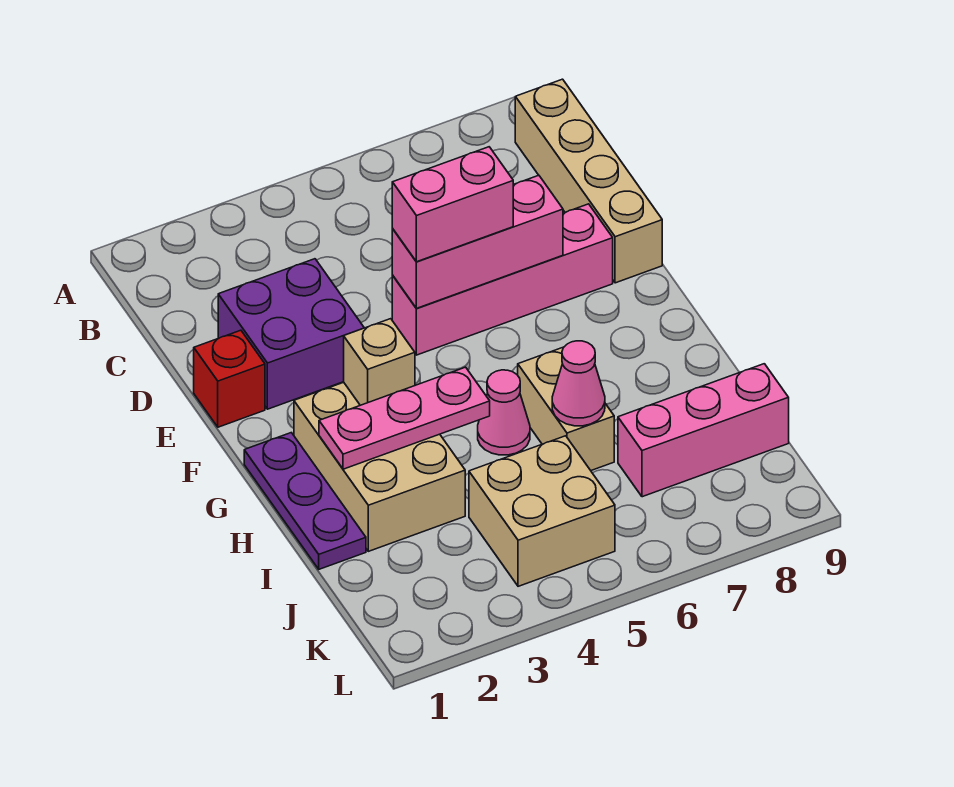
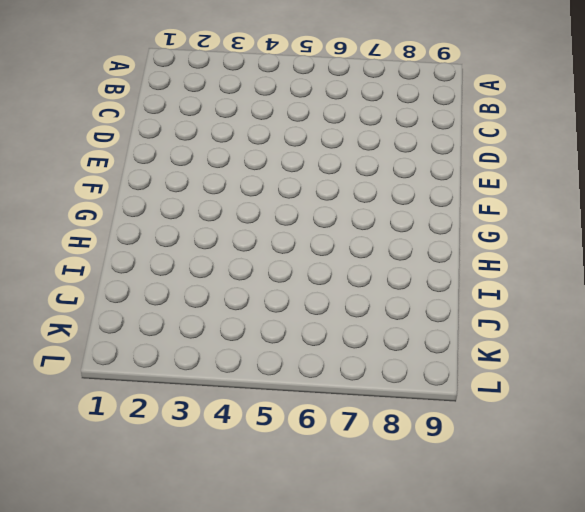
none -> tan 1x4 brick [515,79,662,283]
none -> purple 2x2 brick [218,259,364,409]
none -> red 1x1 brick [194,330,265,427]

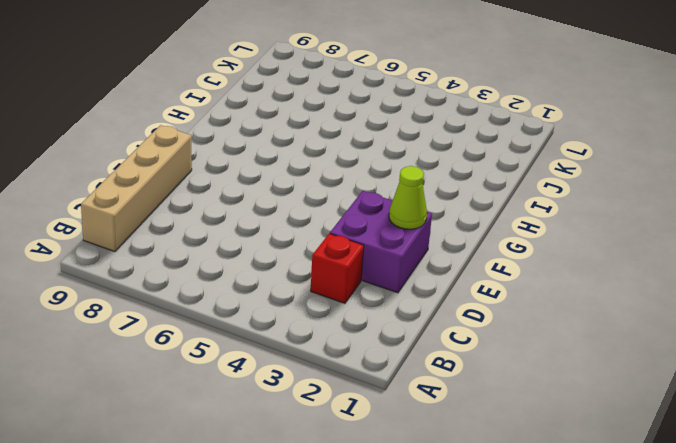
red 1x1 brick [311,234,364,303] -> red 1x1 brick moved to [194,330,265,427]
lime 1x1 cone [389,166,427,229] -> none
none -> pink 1x4 brick [392,204,613,355]
none -> purple 1x3 plate [244,433,366,569]
none -> tan 2x3 brick [294,382,465,551]

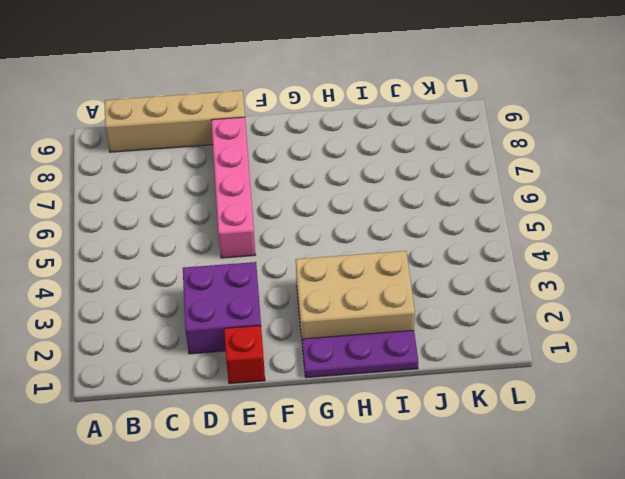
none -> pink 1x1 cone [478,370,530,455]
none -> tan 1x2 brick [518,347,614,470]
none -> tan 2x2 brick [469,436,615,586]

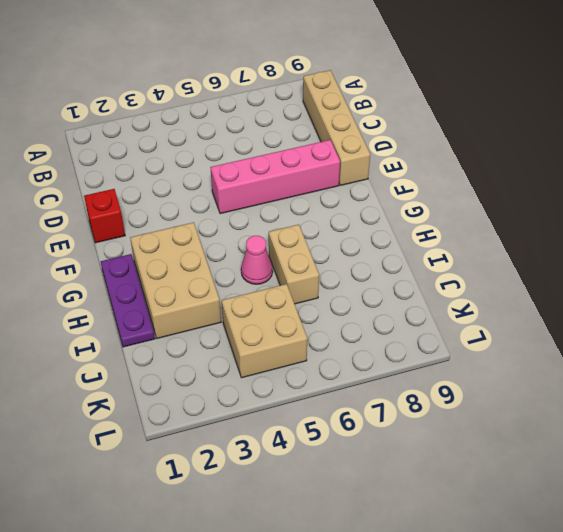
none -> purple 2x2 brick [218,259,364,409]
none -> pink 1x3 brick [618,364,789,497]
none -> pink 1x3 brick [392,175,563,308]

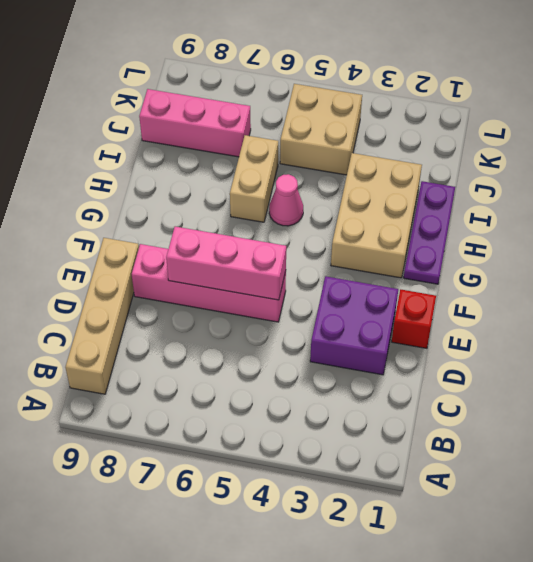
none -> tan 1x1 brick [344,319,415,405]
none -> pink 1x3 plate [319,367,490,469]
none -> pink 1x1 cone [552,341,605,426]

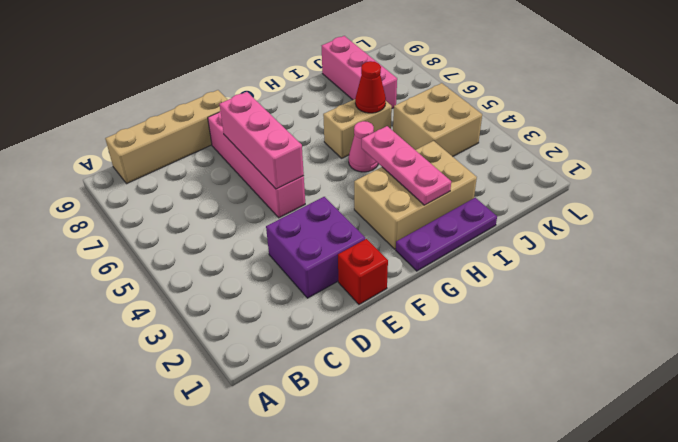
red 1x1 cone [355,61,386,113] -> pink 1x1 cone [552,341,605,426]
none -> tan 1x1 brick [344,319,415,405]
none -> pink 1x2 brick [392,147,513,262]

